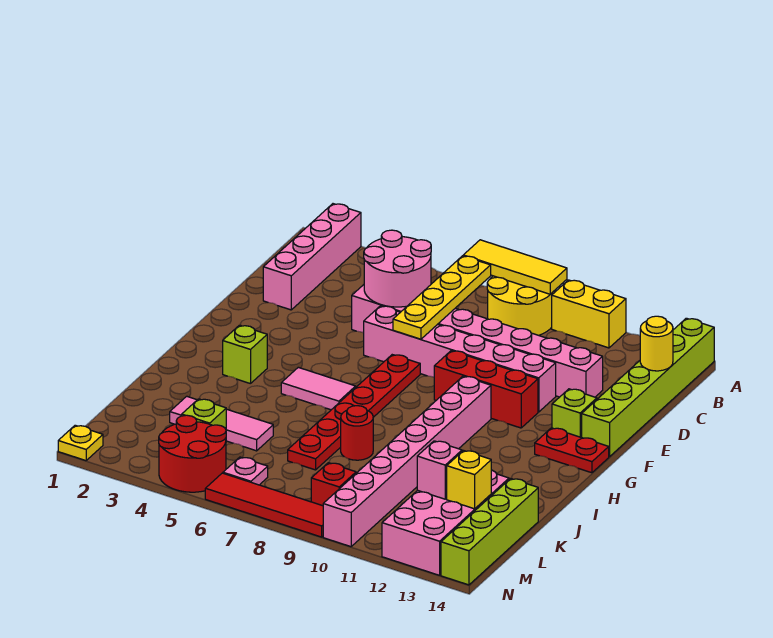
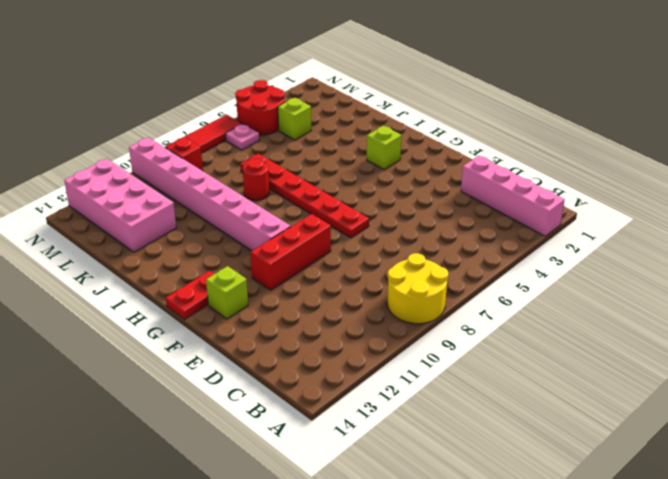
none -> yellow 1x2 brick [552,280,626,348]
none -> lime 1x6 brick [582,318,714,457]
none -> pink 1x8 brick [352,285,603,397]

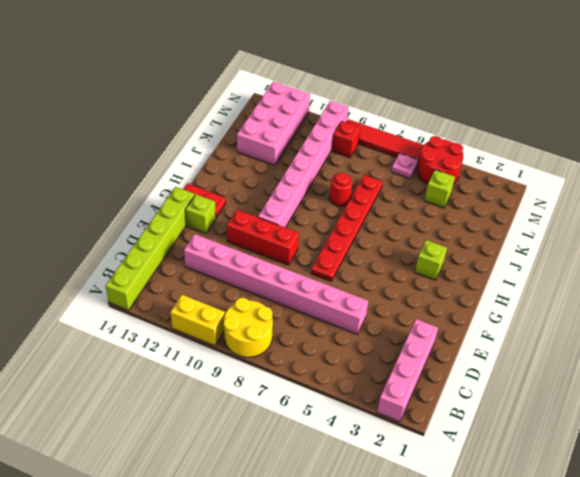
none -> pink 1x6 brick [364,306,556,412]
none -> pink 1x2 tile [281,367,356,410]
none -> pink 1x3 tile [170,396,273,451]

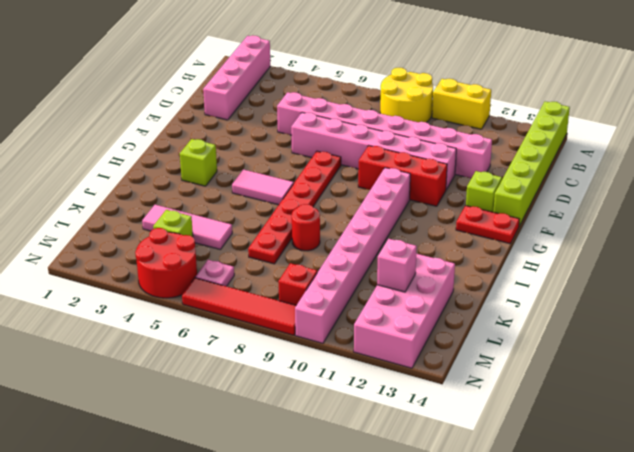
none -> lime 1x4 brick [441,479,538,585]
none -> yellow 1x1 plate [58,425,103,461]
none -> yellow 1x3 tile [463,240,567,294]

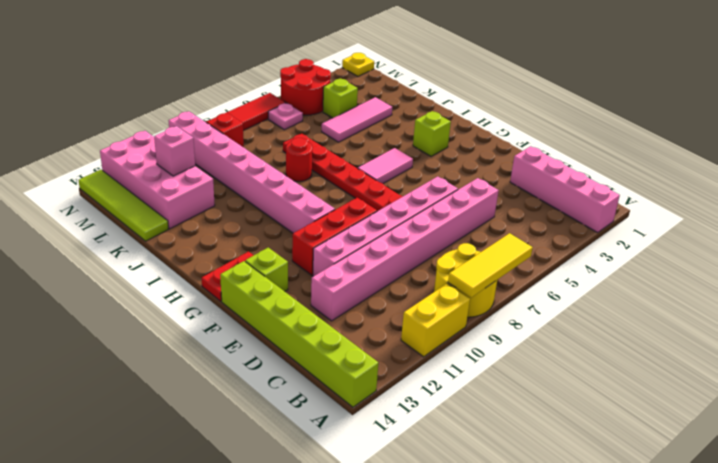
lime 1x4 tile [78,170,168,241] -> lime 1x4 brick [441,479,538,585]
none -> yellow 1x4 plate [393,256,491,339]
none -> pink 2x2 round brick [364,230,431,307]
none -> yellow 1x1 round brick [640,316,673,371]

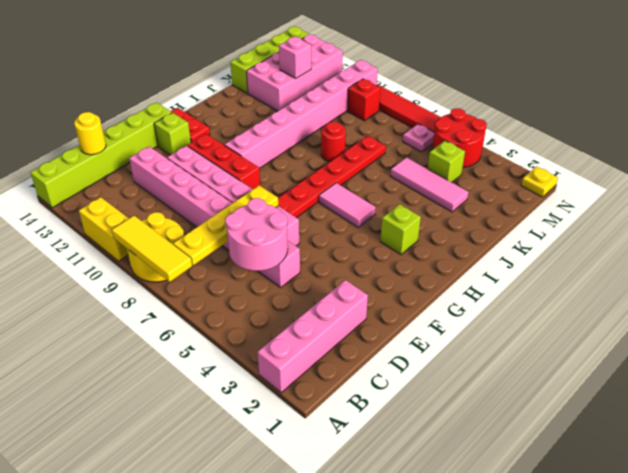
none -> yellow 1x1 brick [447,451,491,509]

